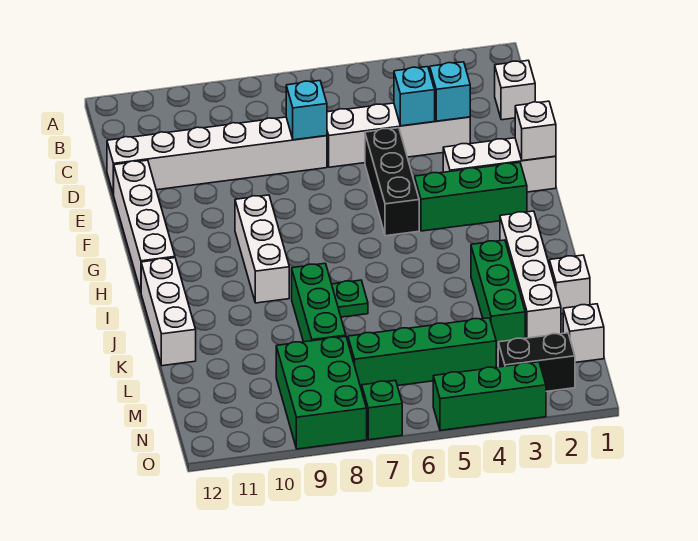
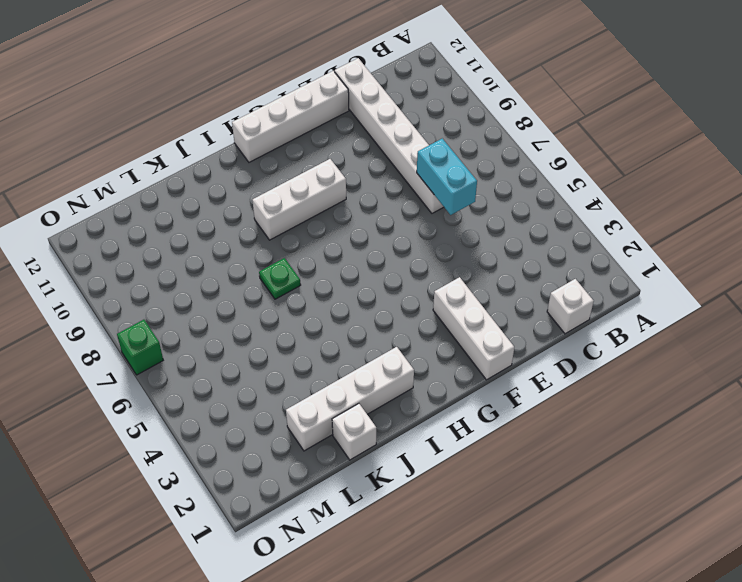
cyan 1x2 brick [417,138,477,215] -> cyan 1x1 brick [286,81,327,140]
none -> white 1x4 brick [327,103,470,167]
none -> black 1x3 brick [365,128,419,236]
none -> green 1x3 brick [414,162,527,231]

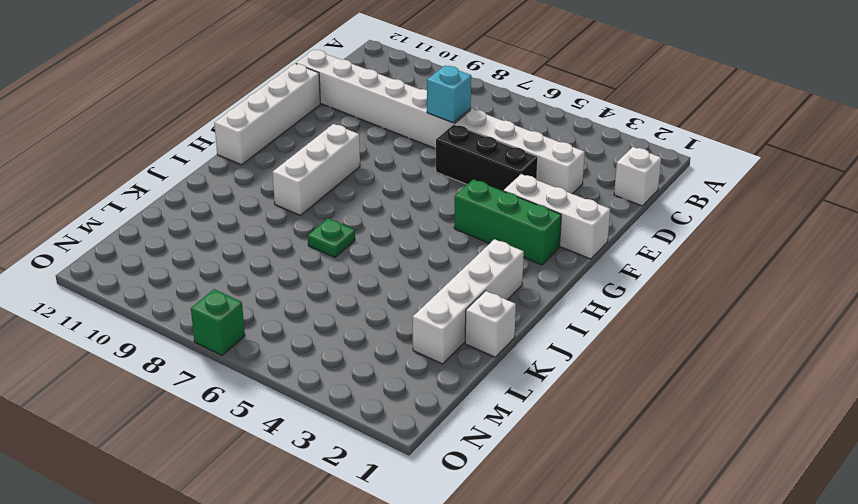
black 1x3 brick [436,125,538,191] -> black 1x3 brick turned to [365,128,419,236]
none -> white 1x3 brick [141,258,196,366]
none -> green 1x3 brick [471,240,525,348]
none -> green 1x3 brick [292,263,346,342]

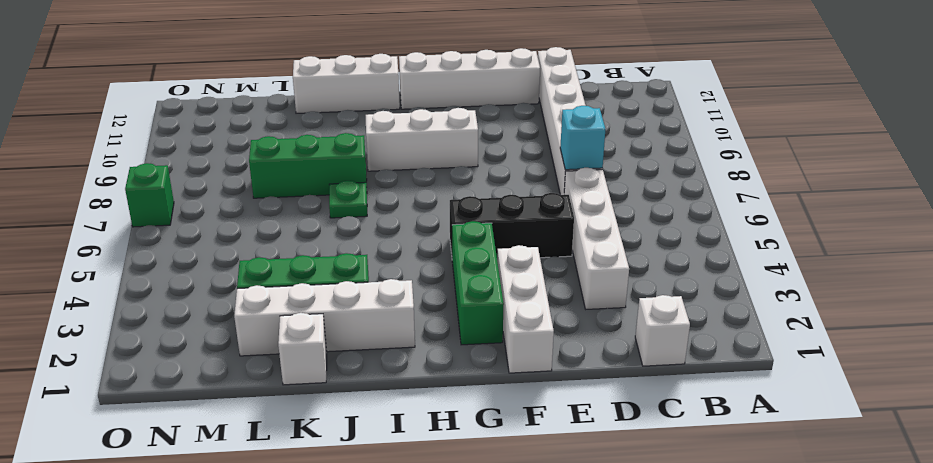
none -> white 1x1 brick [563,304,604,363]
none -> green 1x4 brick [348,318,496,390]
none -> green 2x3 brick [276,336,367,449]

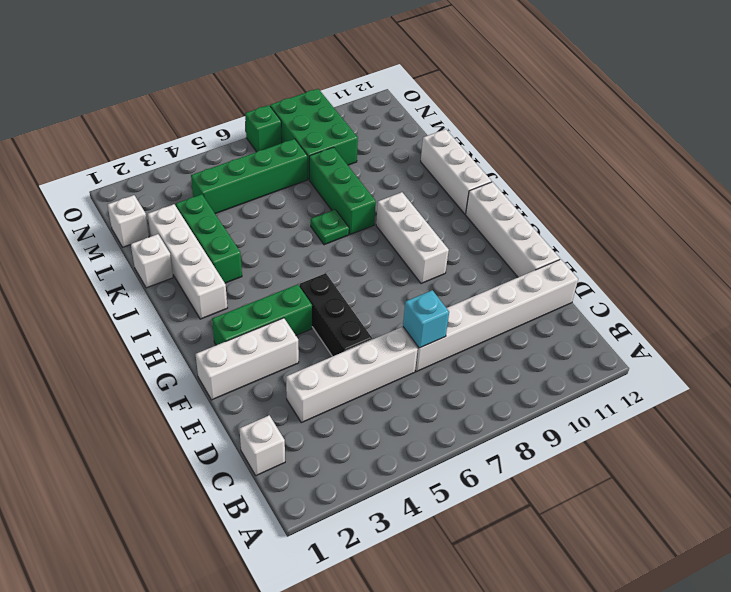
none -> black 1x2 brick [498,333,575,391]
none -> green 1x3 brick [433,362,546,430]
none -> cyan 1x1 brick [430,62,470,121]

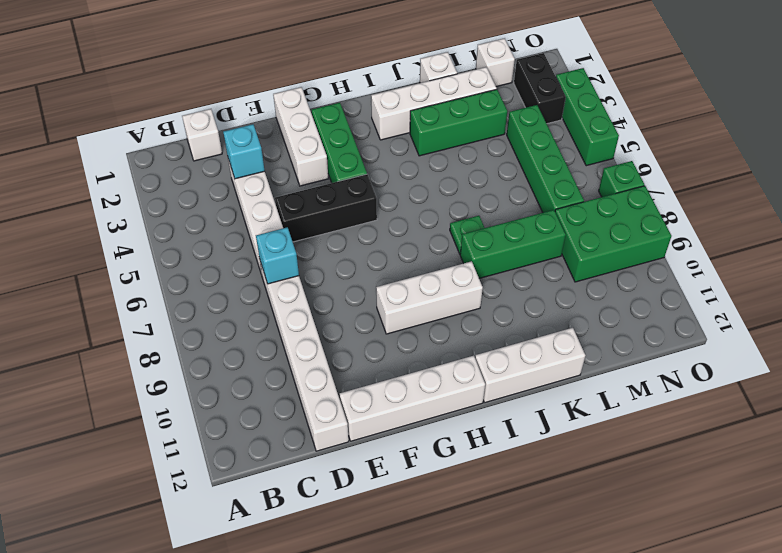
none -> cyan 1x1 brick [394,67,435,126]
none -> white 1x1 brick [515,101,556,161]

